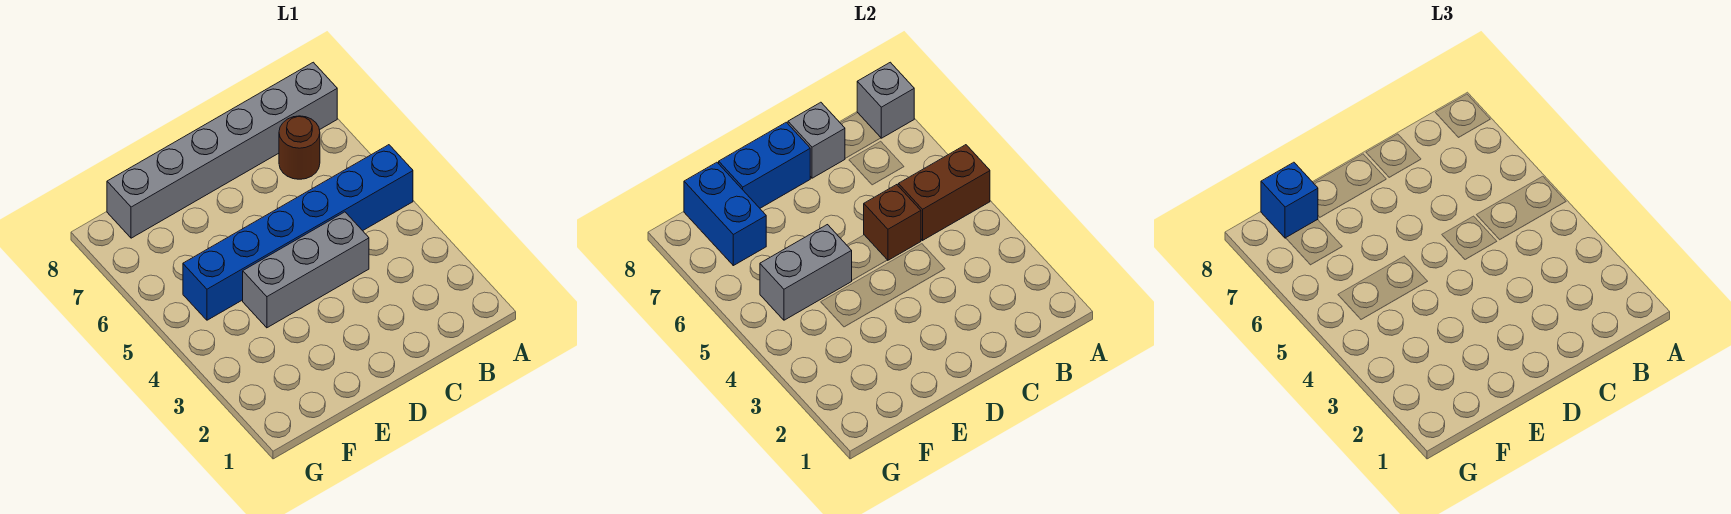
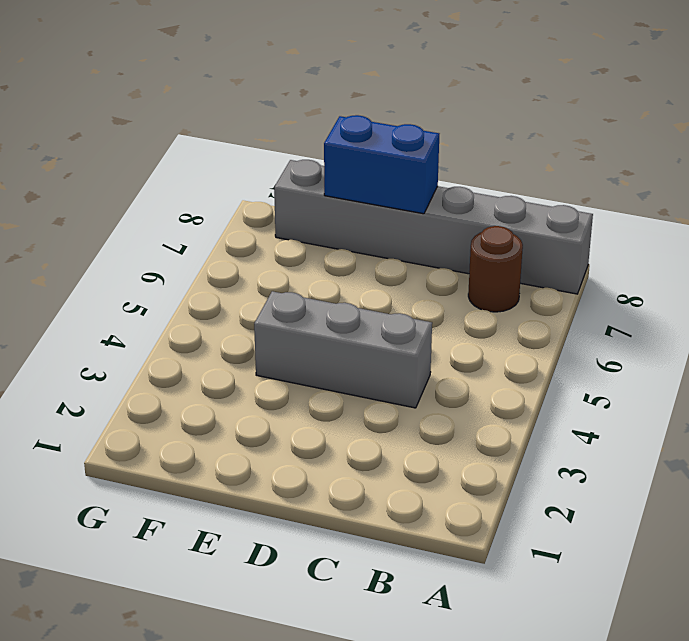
none -> blue 1x6 brick [183,145,413,320]
none -> brown 1x2 brick [898,145,990,240]
none -> grey 1x1 brick [857,62,914,138]

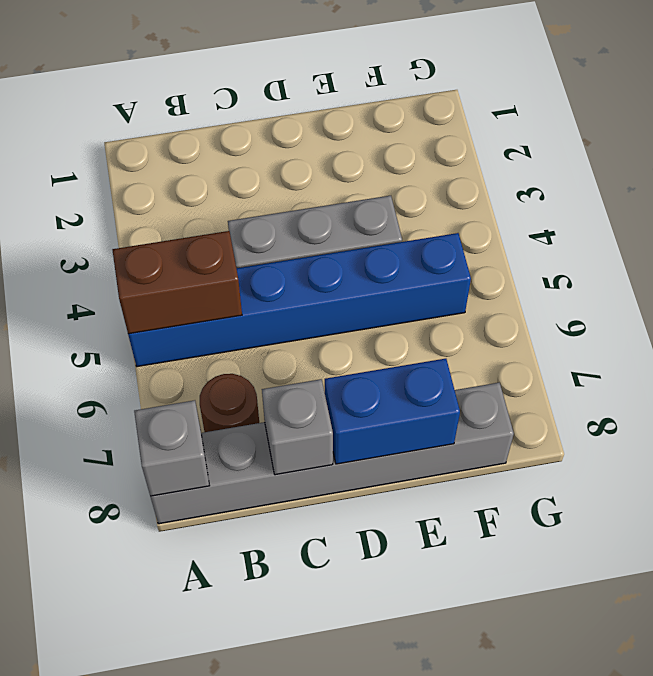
none -> brown 1x1 brick [864,185,921,260]
none -> grey 1x2 brick [760,225,852,320]
none -> blue 1x2 brick [684,162,766,266]

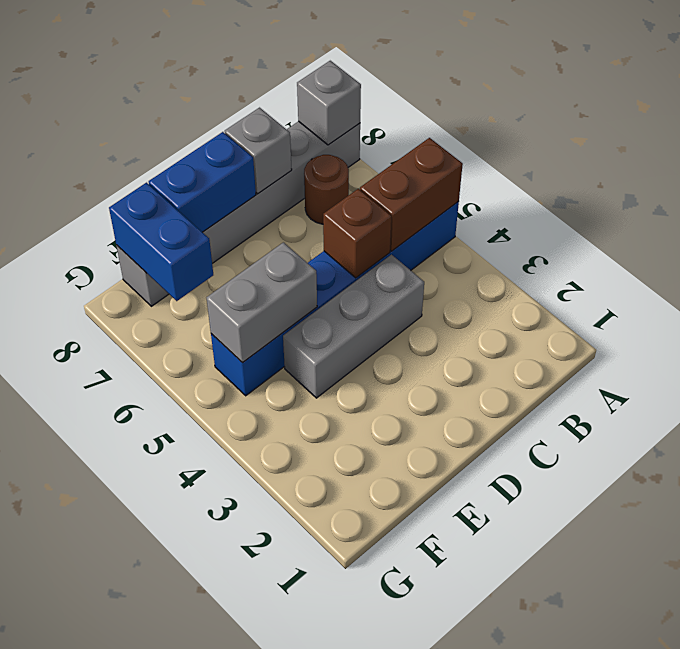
none -> blue 1x1 brick [1261,162,1318,238]

